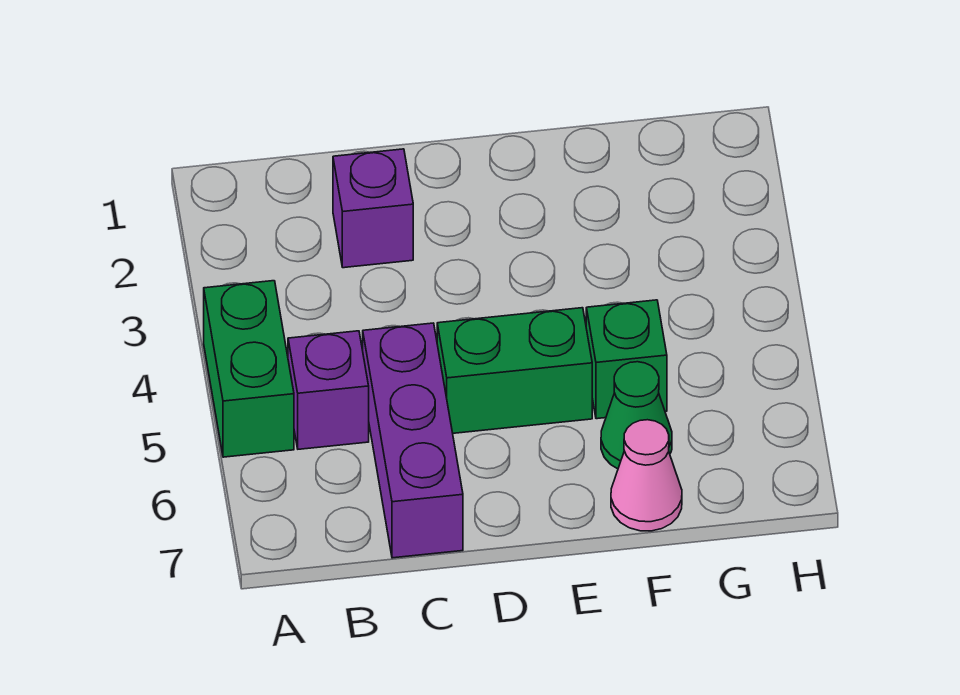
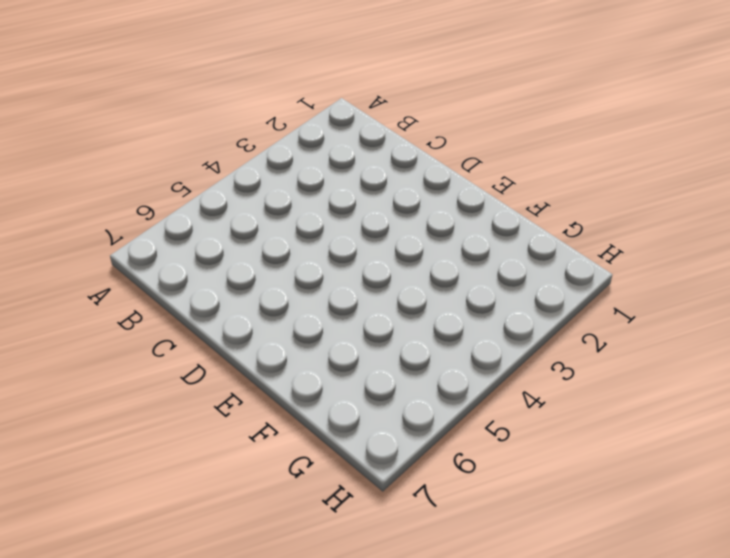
none -> green 1x2 brick [204,281,294,457]
none -> purple 1x1 brick [288,331,369,449]

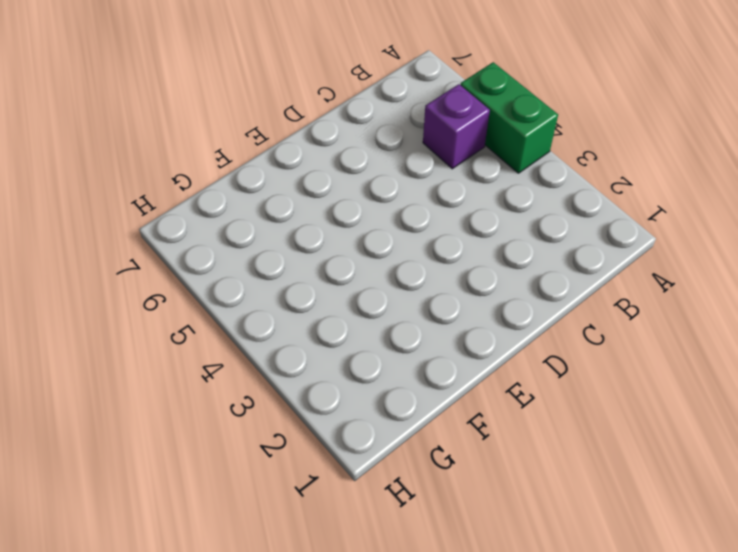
none -> purple 1x1 brick [333,149,413,268]
none -> purple 1x3 brick [363,323,463,558]

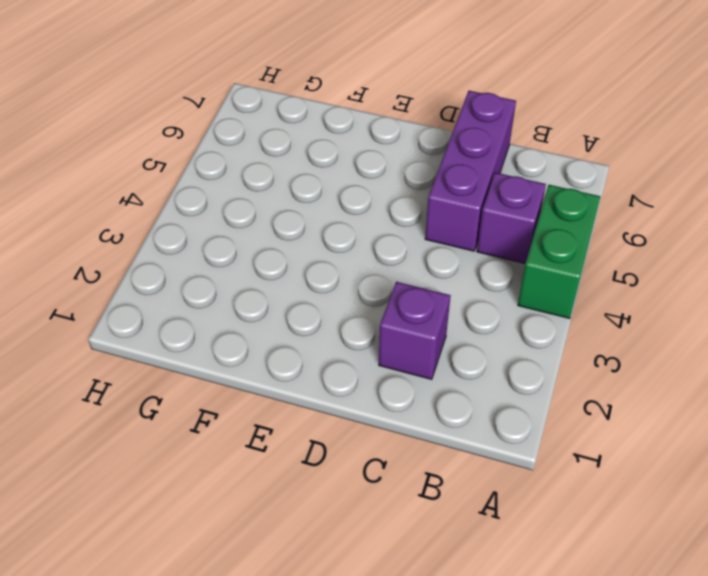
none -> green 1x2 brick [437,308,592,433]
none -> green 1x1 brick [586,300,667,419]

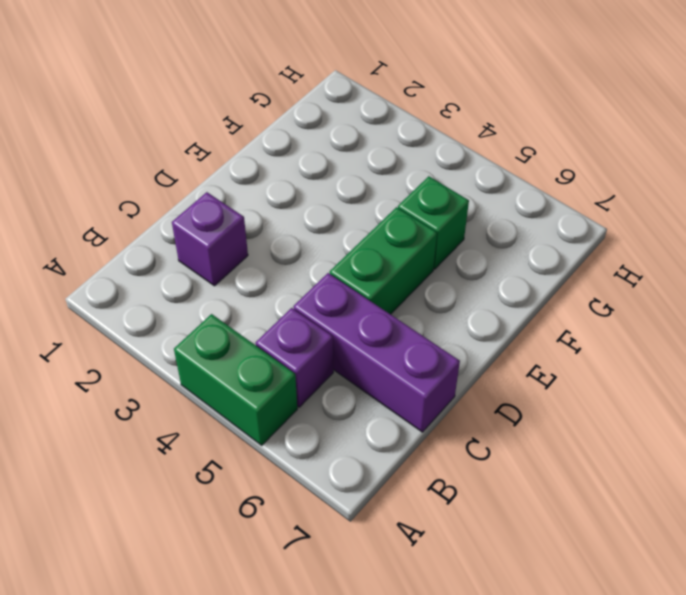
none -> green 1x1 cone [601,362,672,469]
none -> pink 1x1 cone [611,420,682,531]

